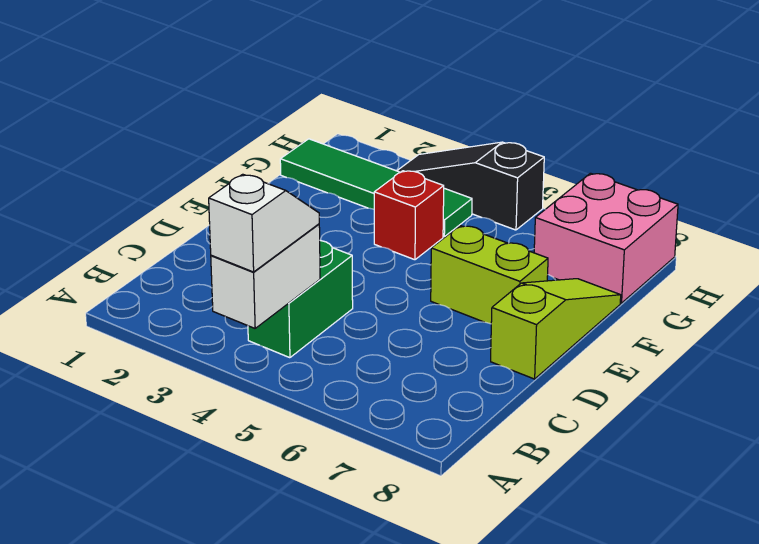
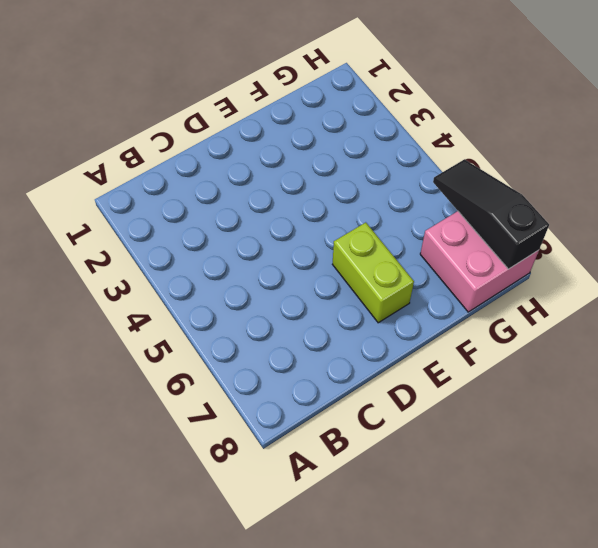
black 1x3 slope [433,159,549,269] -> black 1x3 slope moved to [397,142,544,230]
none -> green 1x2 brick [248,240,353,358]
none -> lime 1x3 slope [491,279,621,379]

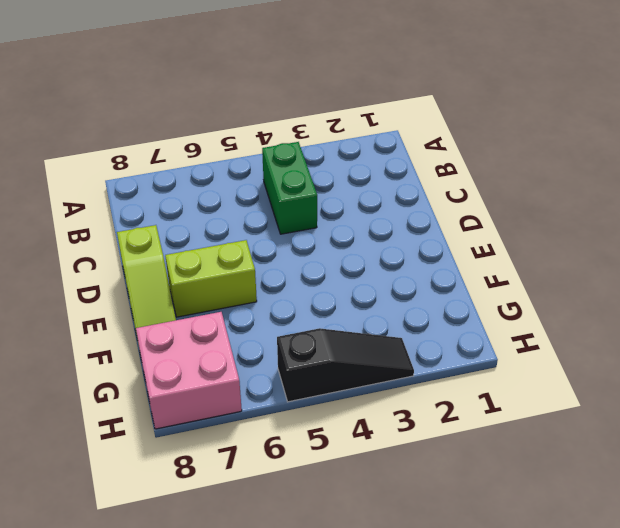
none -> red 1x1 brick [374,171,444,260]
none -> green 1x4 tile [280,139,472,237]

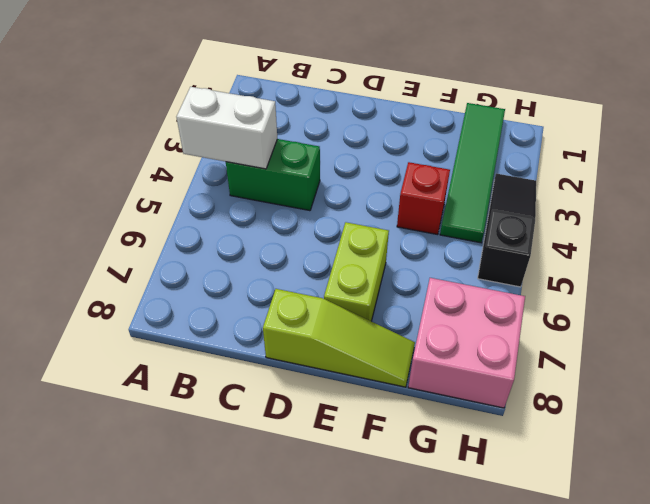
none -> white 1x2 slope [209,174,319,272]

